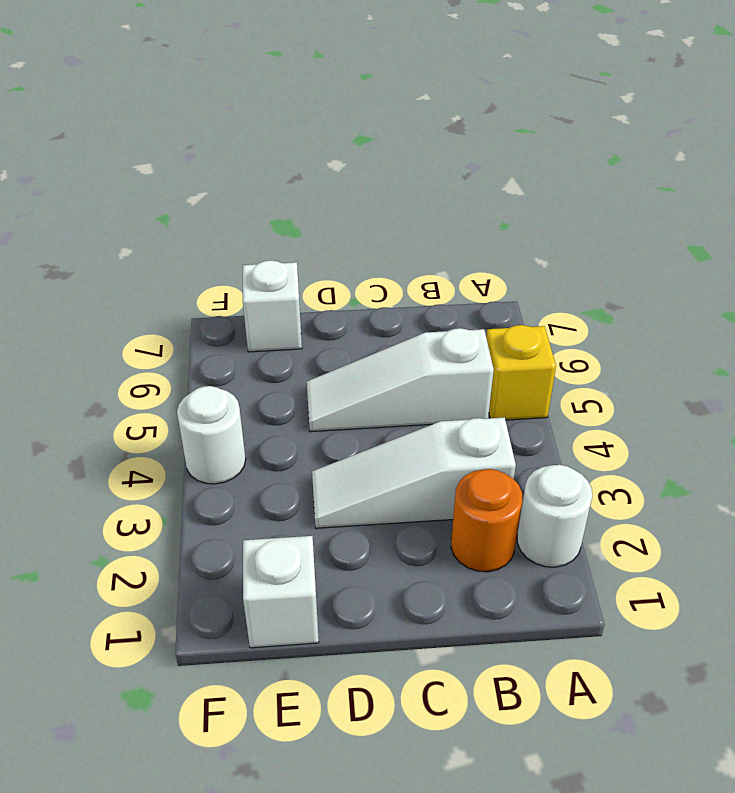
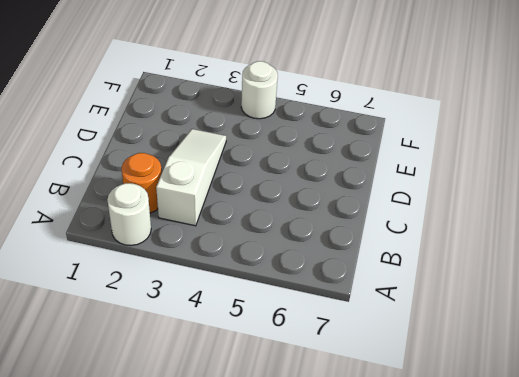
none -> yellow 1x1 brick [486,325,556,420]
none -> white 1x3 slope [307,328,494,432]

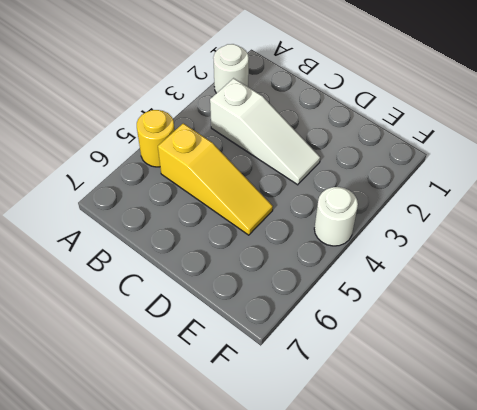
yellow 1x1 round brick [137,110,175,167] -> yellow 1x1 brick [486,325,556,420]
yellow 1x3 slope [158,124,273,235] -> white 1x3 slope [307,328,494,432]
none -> orange 1x1 round brick [451,469,522,572]
none -> white 1x1 brick [243,536,319,648]

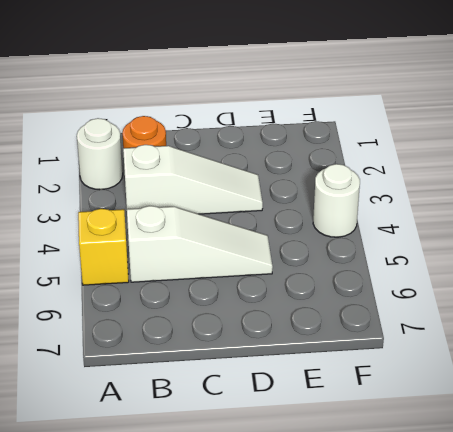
none -> white 1x1 brick [243,536,319,648]
none -> white 1x1 brick [243,260,302,352]

